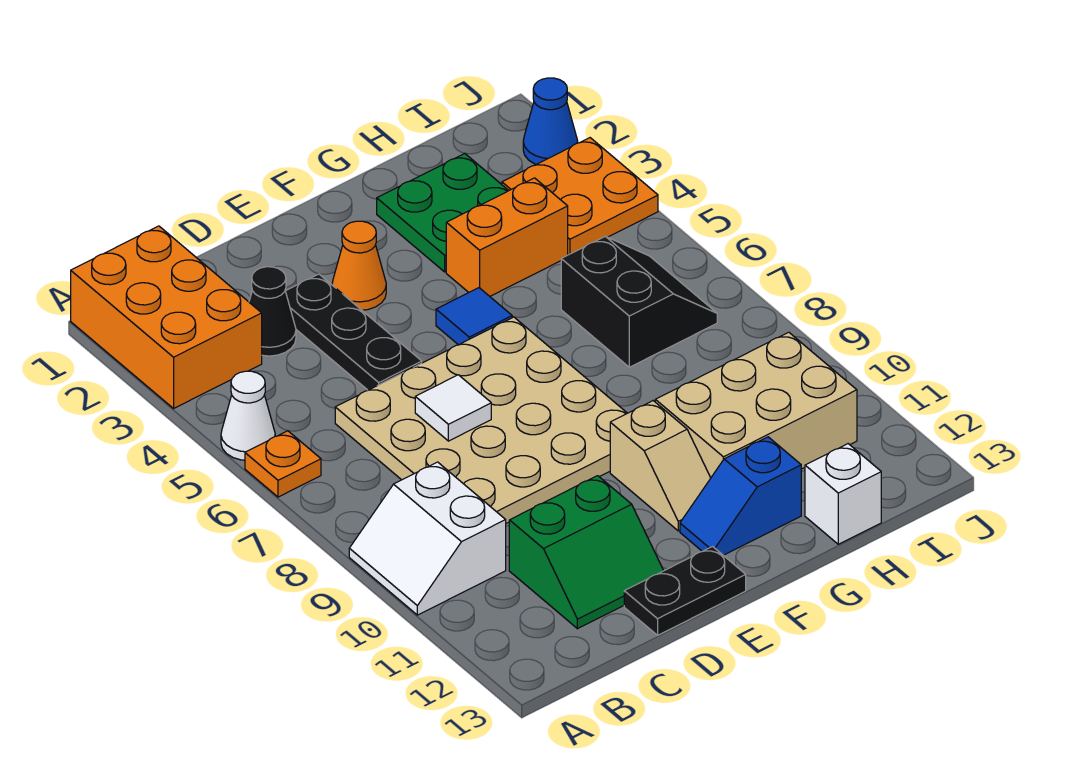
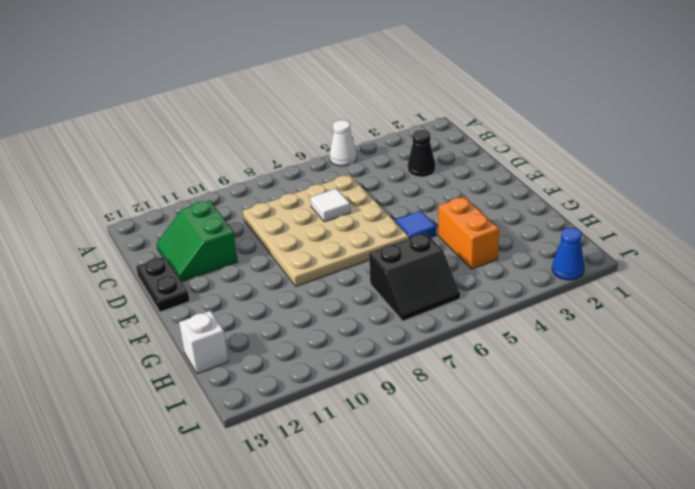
none -> orange 2x3 brick [71,226,262,408]
none -> orange 1x1 plate [245,431,321,497]
none -> white 2x2 slope [349,462,506,615]

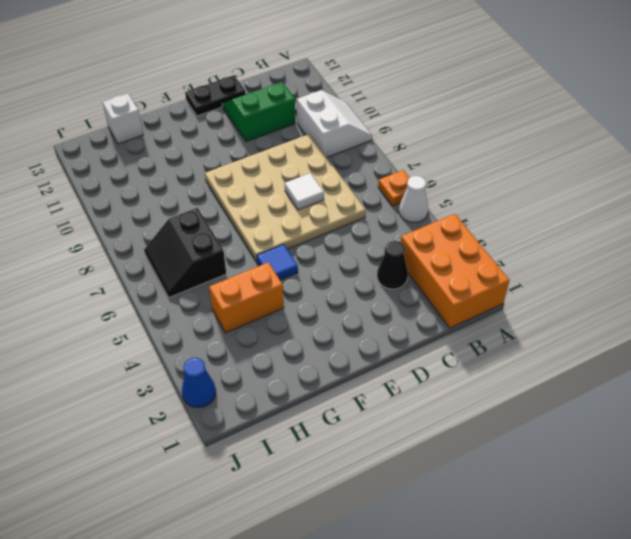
none -> black 1x3 plate [286,274,422,390]
none -> orange 1x1 cone [332,221,386,310]
none -> tan 1x2 slope [610,401,711,531]

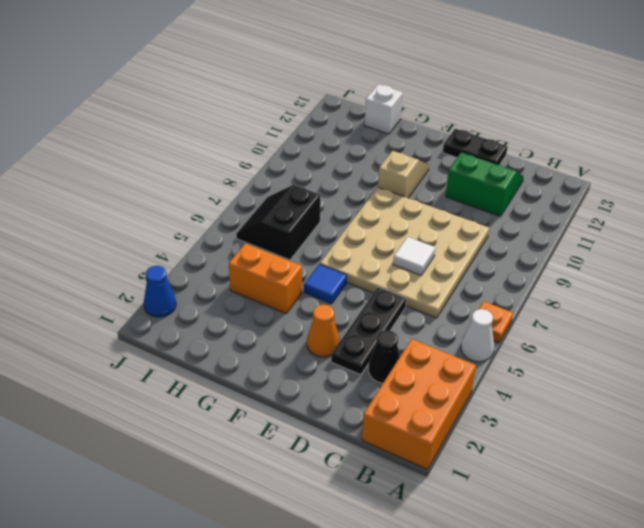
none -> white 2x2 slope [349,462,506,615]
none -> blue 1x2 slope [680,437,801,555]
none -> green 2x2 plate [377,154,509,272]

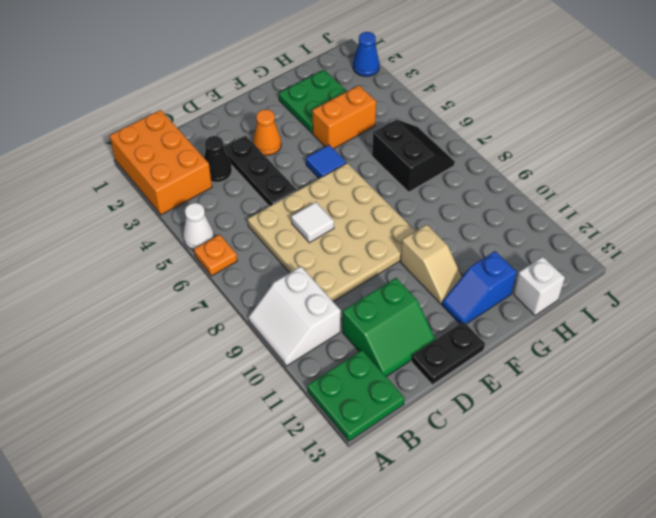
green 2x2 plate [307,350,405,441] -> none
none -> tan 2x3 brick [655,332,857,478]
none -> orange 2x2 plate [502,138,658,255]

